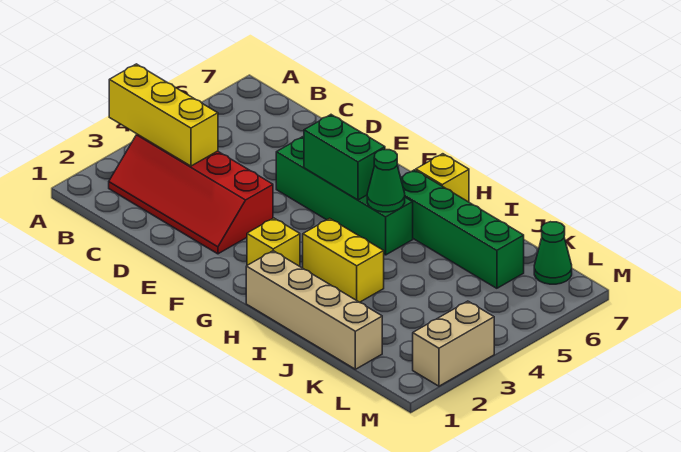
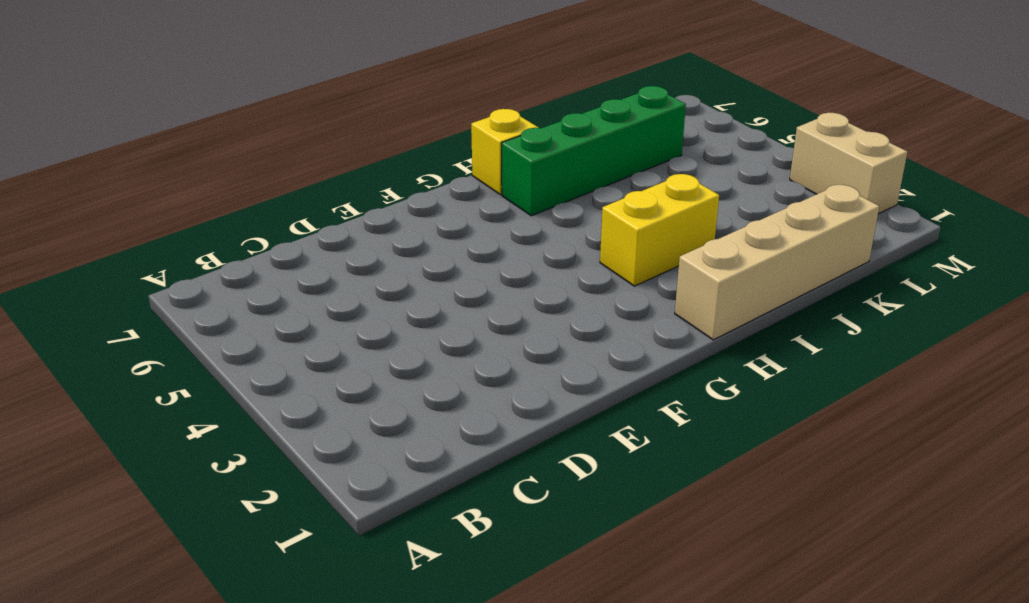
none -> red 2x4 slope [109,134,273,254]
none -> green 1x4 brick [276,136,413,255]
none -> yellow 1x1 brick [247,218,300,266]

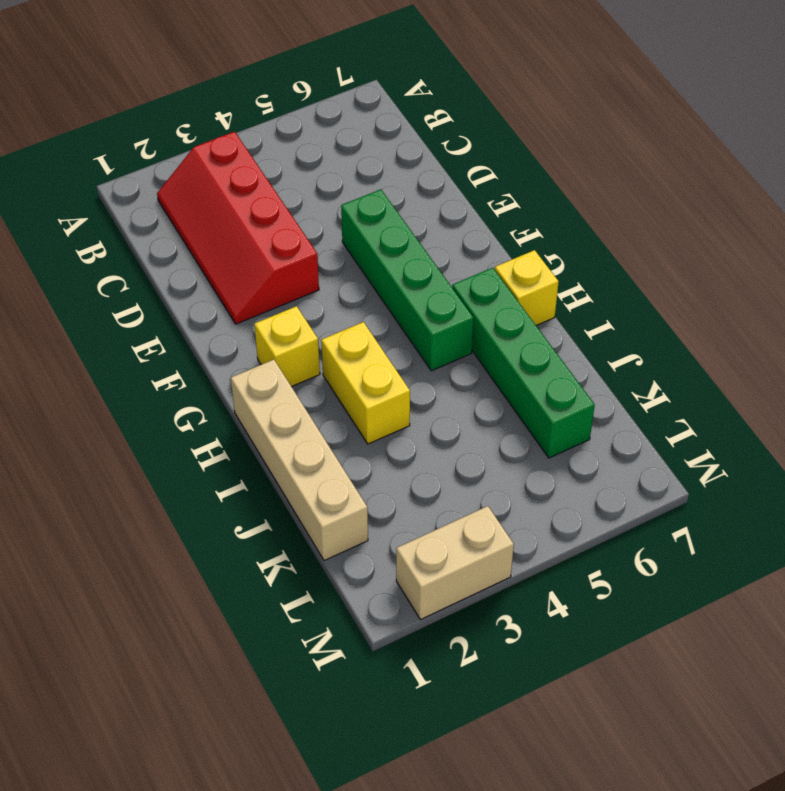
none -> green 1x1 cone [534,222,572,284]
none -> yellow 1x3 brick [109,64,218,166]
none -> green 1x2 brick [304,115,385,200]

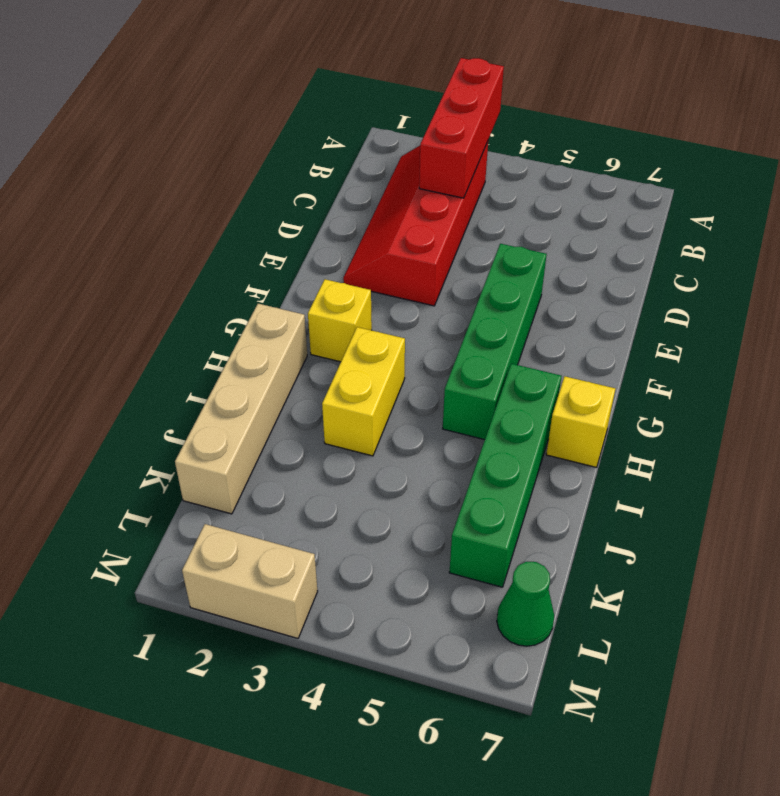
red 1x3 brick [419,58,504,198] -> yellow 1x3 brick [109,64,218,166]
none -> green 1x2 brick [304,115,385,200]
none -> green 1x1 cone [367,150,405,212]

